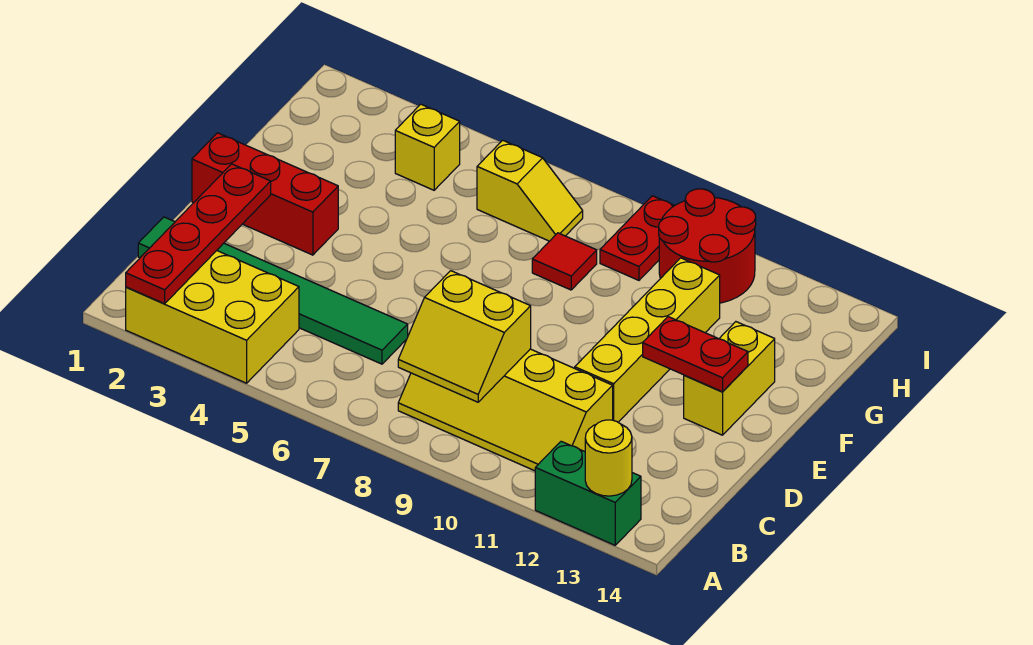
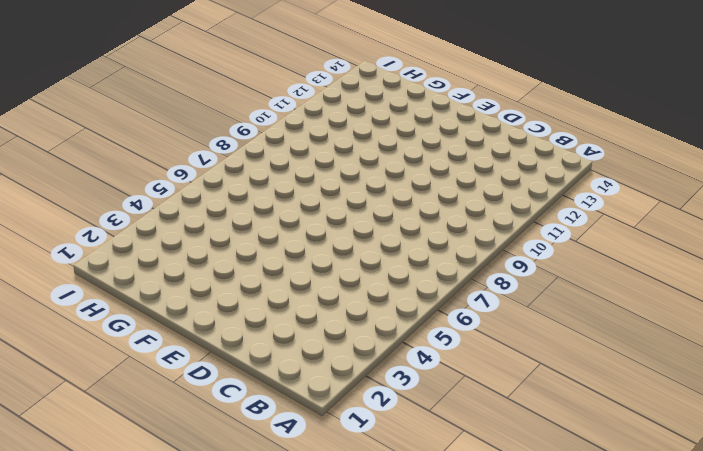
none -> yellow 2x3 brick [126,251,299,383]
none -> green 1x2 brick [535,441,641,545]
none -> yellow 2x4 slope [398,349,613,471]

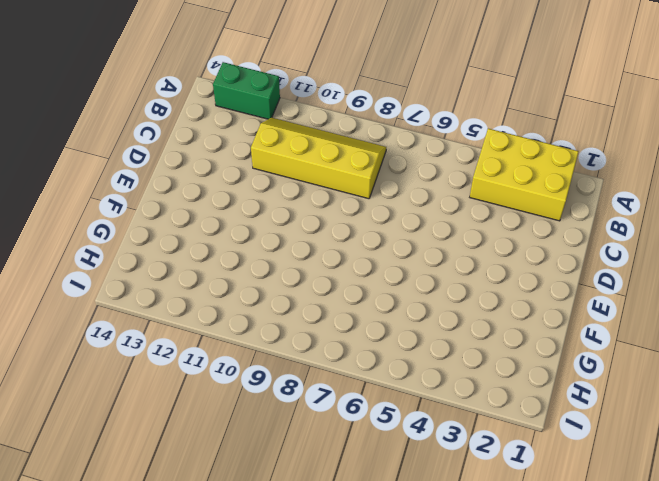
none -> green 1x6 tile [138,217,408,364]
none -> yellow 1x4 brick [575,258,720,422]
none -> red 1x3 brick [192,133,338,255]

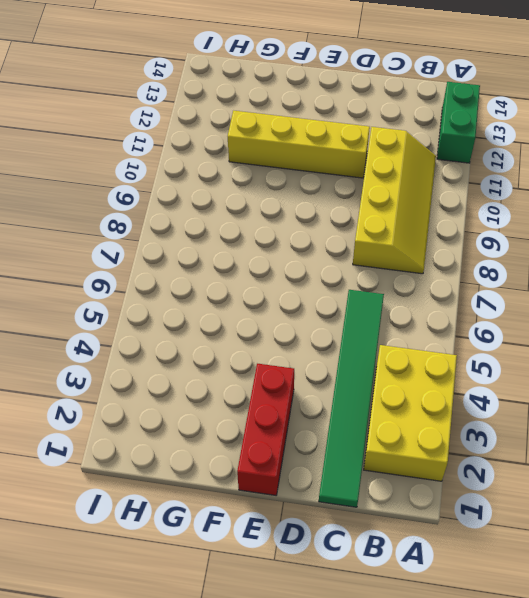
none -> yellow 1x2 brick [684,322,775,435]
none -> red 1x1 tile [532,233,597,290]
none -> yellow 1x1 brick [395,104,460,190]

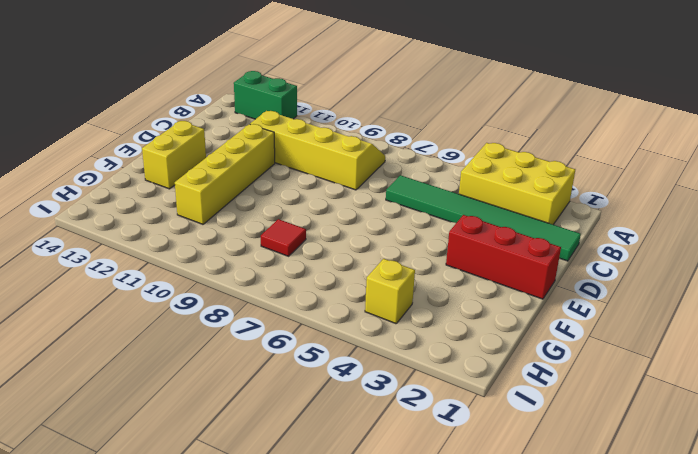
none -> yellow 1x2 slope [477,140,583,241]
none -> red 1x2 plate [600,196,675,280]
none -> red 2x2 round brick [659,189,756,303]

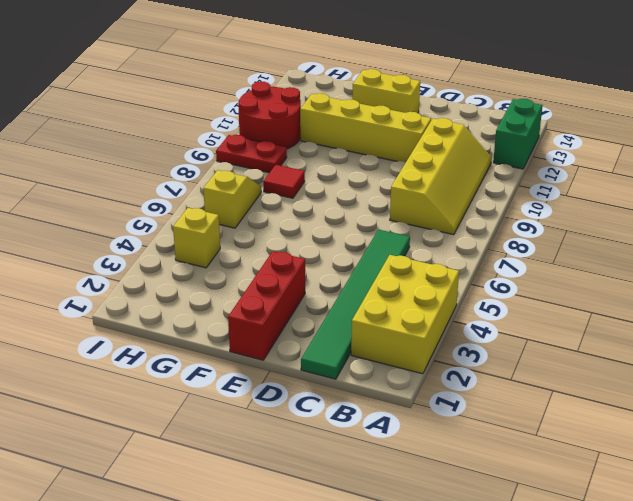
none -> red 1x4 plate [126,164,271,304]
none -> yellow 1x1 round brick [585,420,632,496]
none -> yellow 2x2 slope [398,271,531,402]

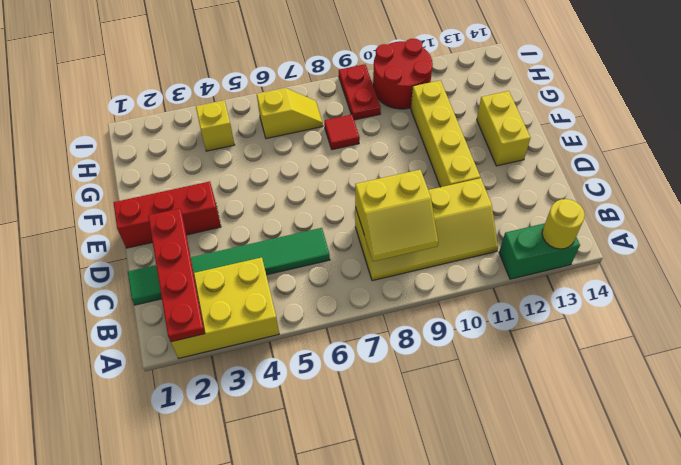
none -> red 1x2 plate [643,317,748,392]

